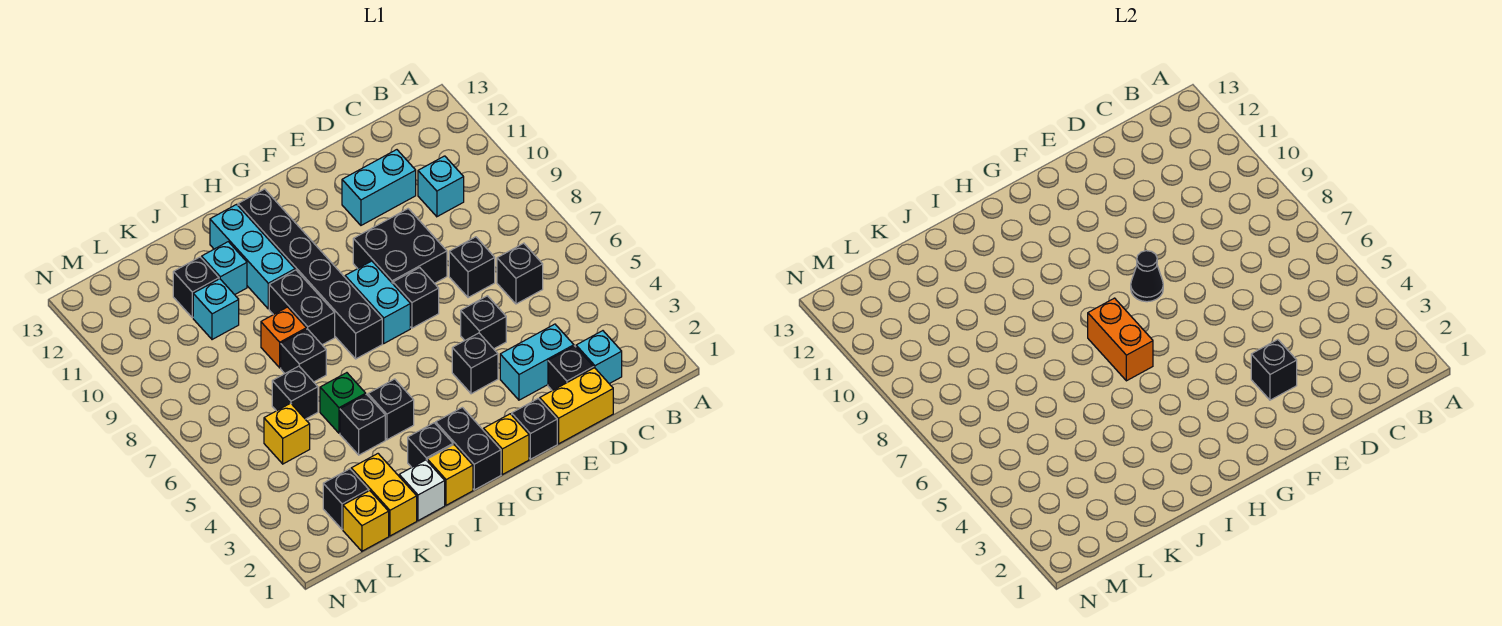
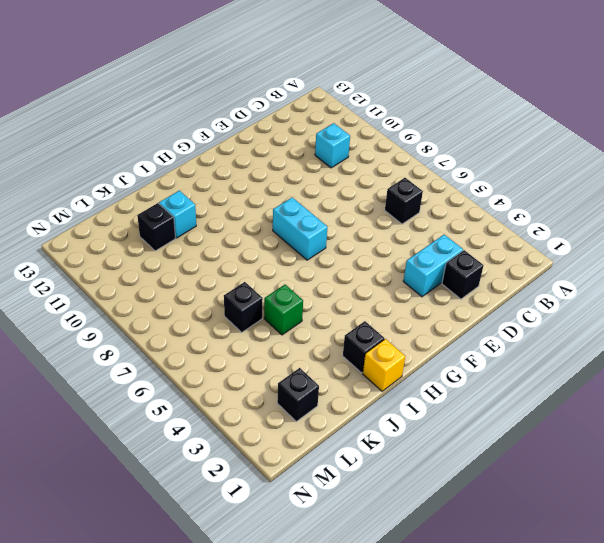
none -> cyan 1x1 brick [576,331,622,384]
none -> yellow 1x2 brick [540,368,613,444]
none -> black 1x1 brick [449,237,495,298]
none -> cyan 1x2 brick [342,150,416,225]

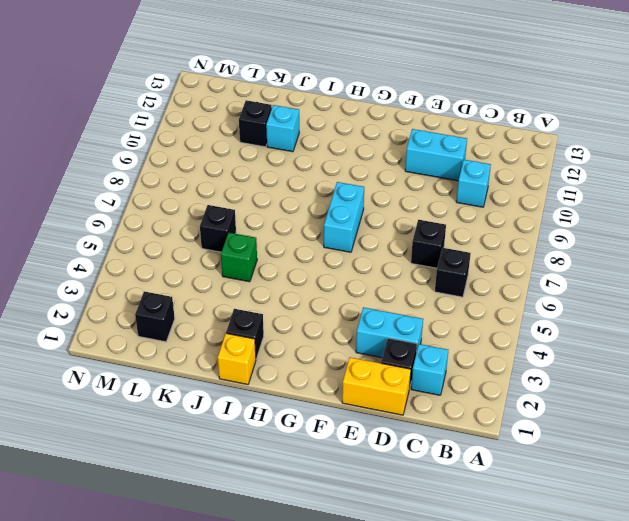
none -> black 1x1 brick [461,296,506,349]
none -> black 2x2 brick [353,209,447,284]
none -> black 1x1 brick [512,399,557,459]
none -> black 1x1 brick [452,333,498,394]

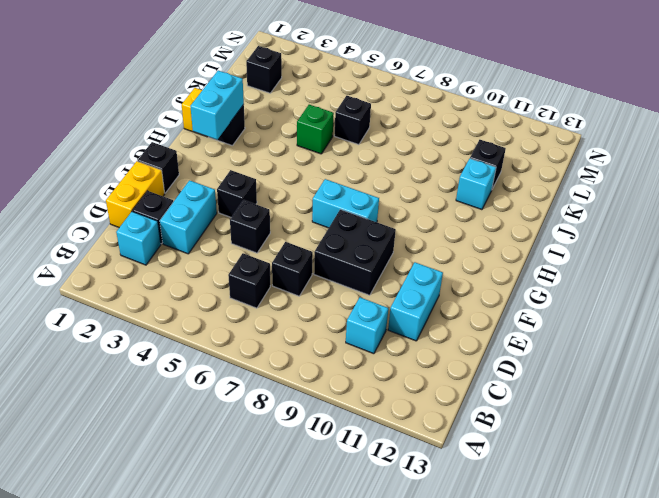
cyan 1x2 brick [190,71,244,139] -> none
none -> black 1x1 brick [393,268,439,328]
none -> yellow 1x1 brick [484,414,529,475]
none -> black 1x2 brick [436,407,501,490]
none -> black 1x6 brick [238,189,382,359]

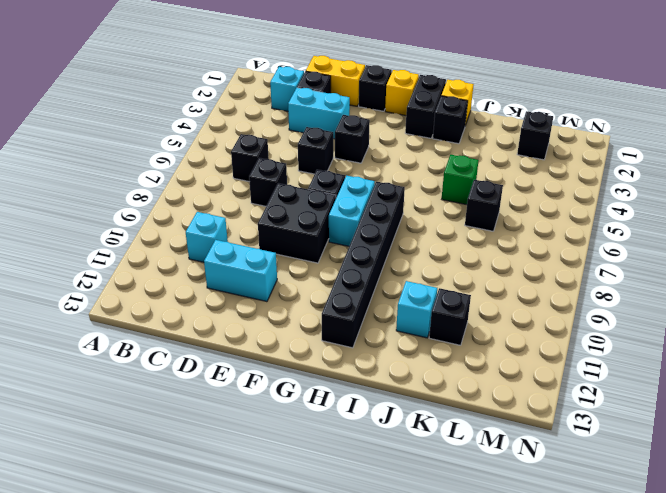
none -> black 1x1 brick [368,379,414,440]
none -> black 1x2 brick [269,270,335,345]
none -> cyan 1x3 brick [210,205,295,309]
none -> white 1x1 brick [399,460,445,521]

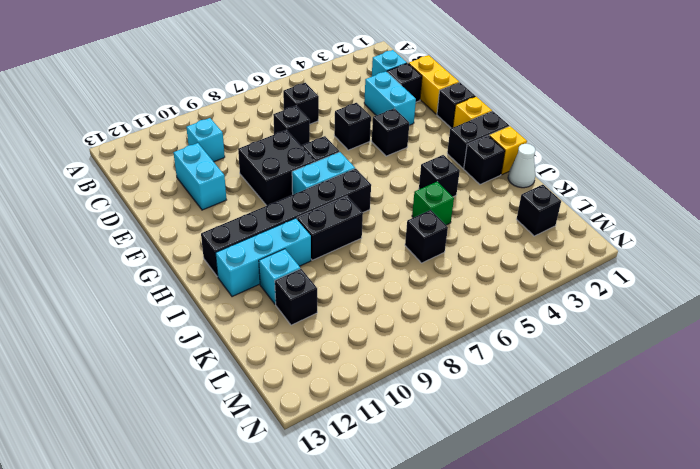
white 1x1 cone [508,144,535,188] -> white 1x1 brick [399,460,445,521]
none -> black 1x1 brick [340,394,385,455]
none -> black 1x1 brick [281,329,326,382]
none -> orange 1x1 brick [261,307,306,368]
none -> yellow 1x2 brick [351,454,417,536]

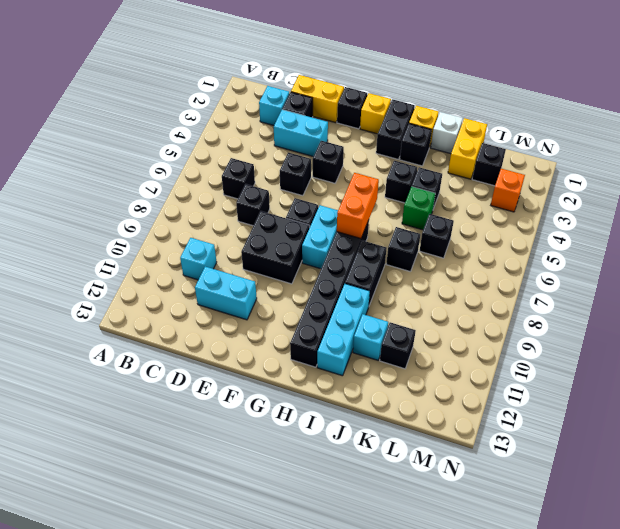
orange 1x1 brick [491,169,525,212] -> orange 1x1 brick moved to [261,307,306,368]
none -> cyan 1x1 brick [193,279,239,340]
none -> yellow 1x1 brick [343,491,389,551]
none -> yellow 1x1 brick [264,403,310,464]
none -> black 1x1 brick [1251,340,1297,400]

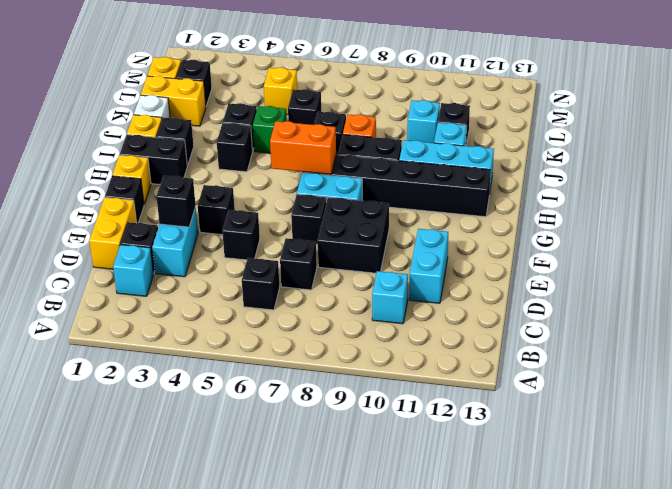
none -> black 1x1 cone [1131,251,1163,302]

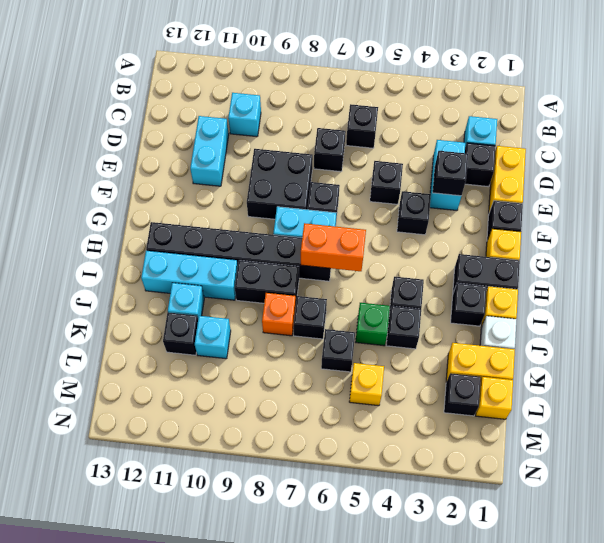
none -> black 1x1 cone [1131,251,1163,302]

